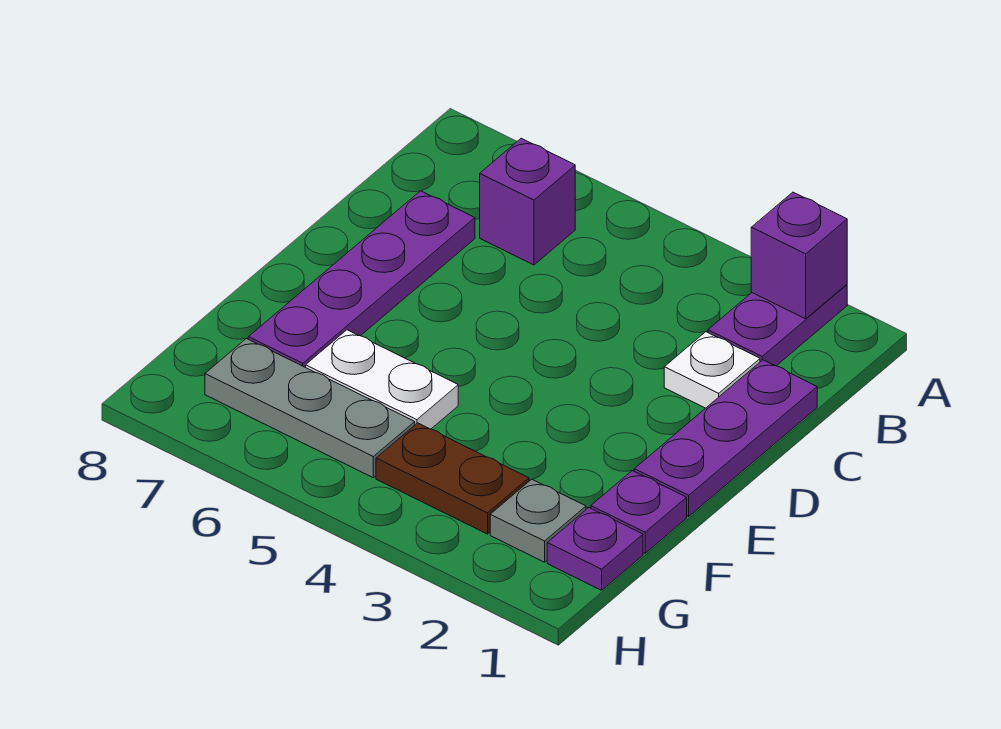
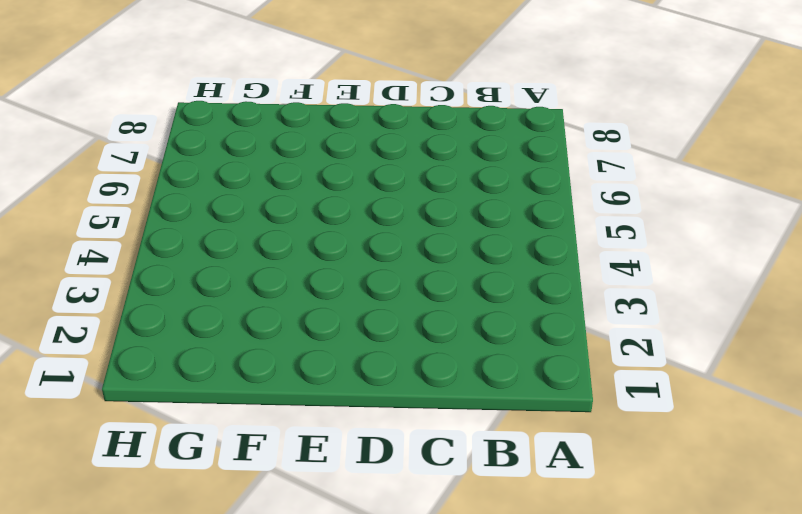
none -> purple 1x2 plate [708,285,847,366]
none -> purple 1x1 brick [480,138,575,265]
none -> purple 1x3 plate [634,360,817,516]

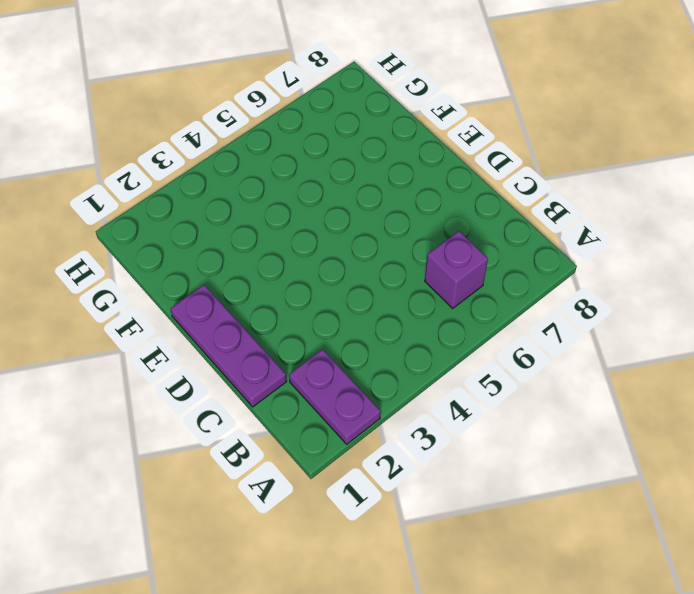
none -> white 1x1 plate [664,332,760,408]
none -> purple 1x4 plate [248,191,475,367]
none -> purple 1x1 plate [591,471,687,553]

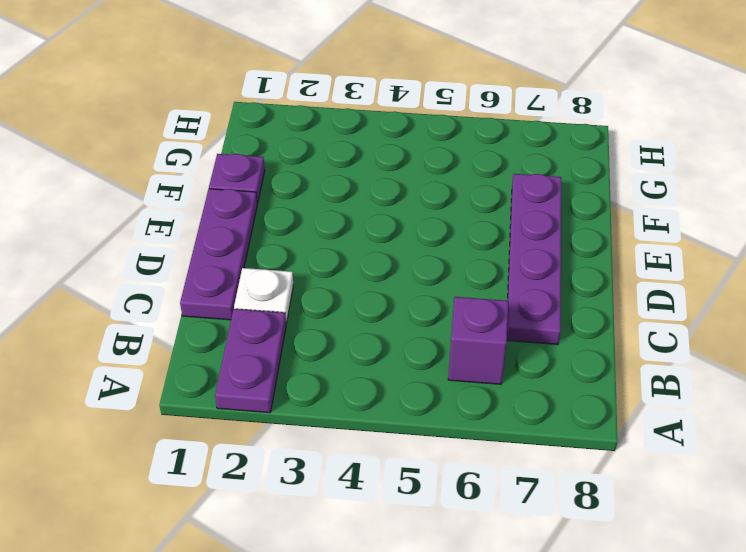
none -> white 1x2 plate [306,330,458,429]
none -> purple 1x1 plate [547,508,643,590]
none -> grey 1x1 plate [490,479,586,562]

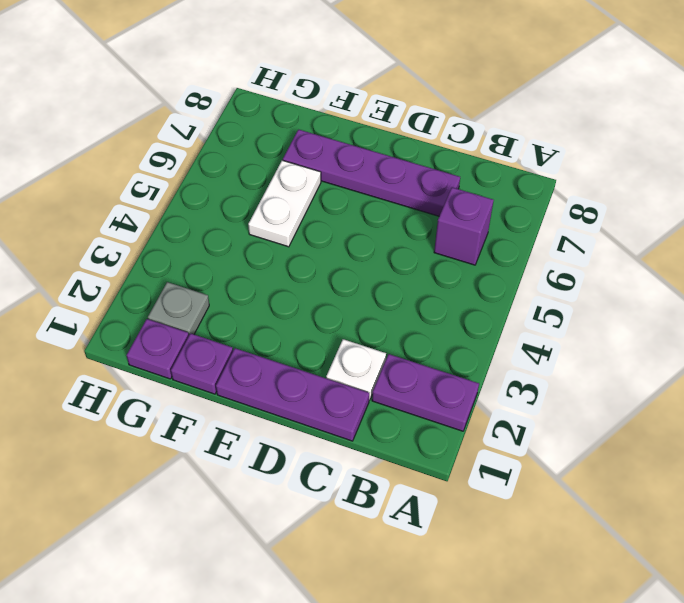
none -> brown 1x2 plate [376,423,529,534]
none -> grey 1x3 plate [205,338,415,478]
none -> purple 1x1 brick [751,192,847,319]

